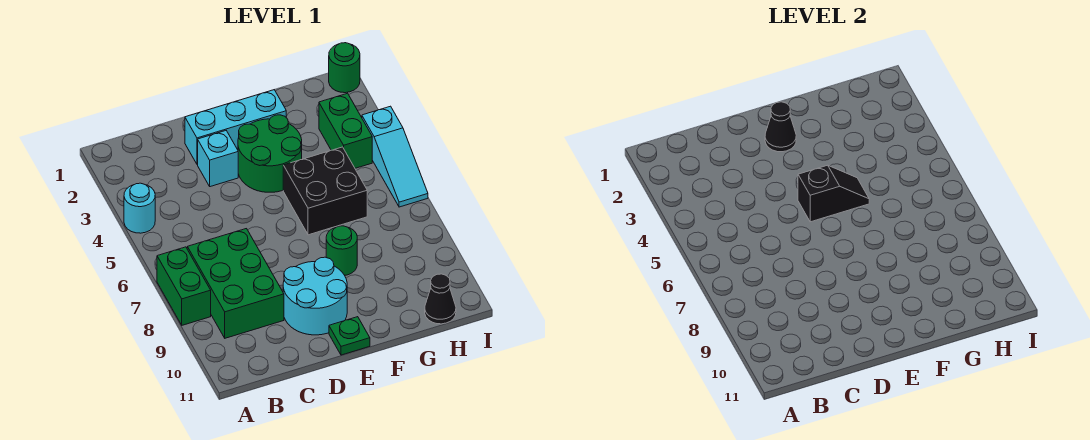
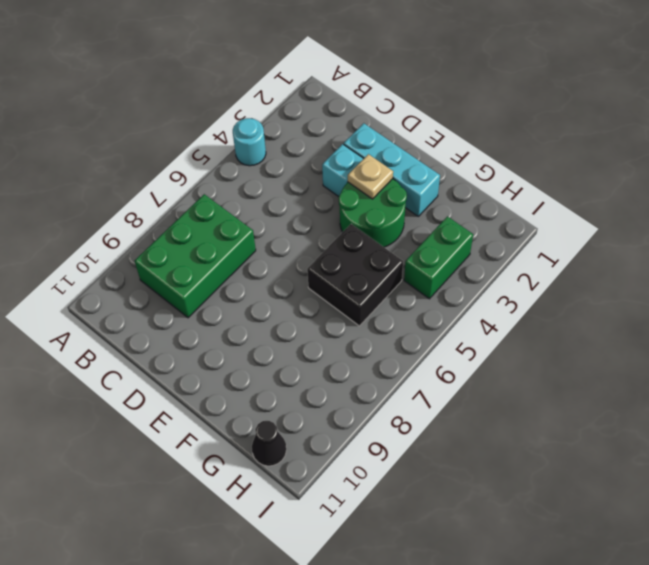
tan 1x1 plate [348,154,393,199] -> none
none -> green 1x2 brick [157,247,211,325]
none -> cyan 2x2 round brick [283,257,347,335]
none -> green 1x1 plate [329,317,370,355]

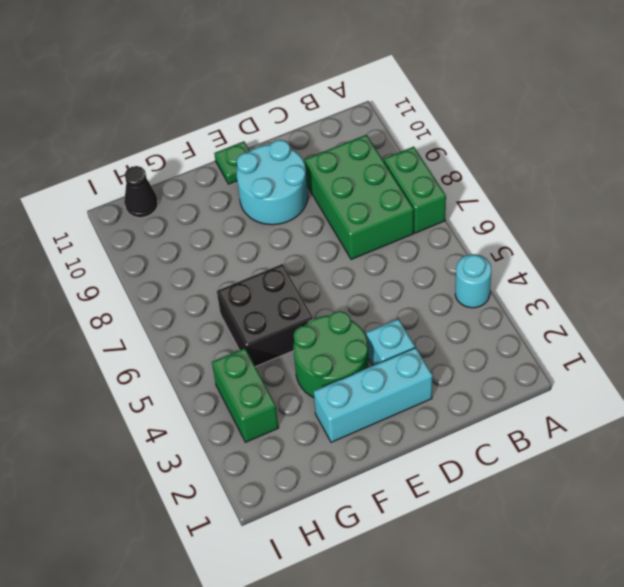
none -> green 1x1 round brick [326,226,357,275]
none -> green 1x1 round brick [329,43,360,93]
none -> cyan 1x3 slope [362,106,428,207]

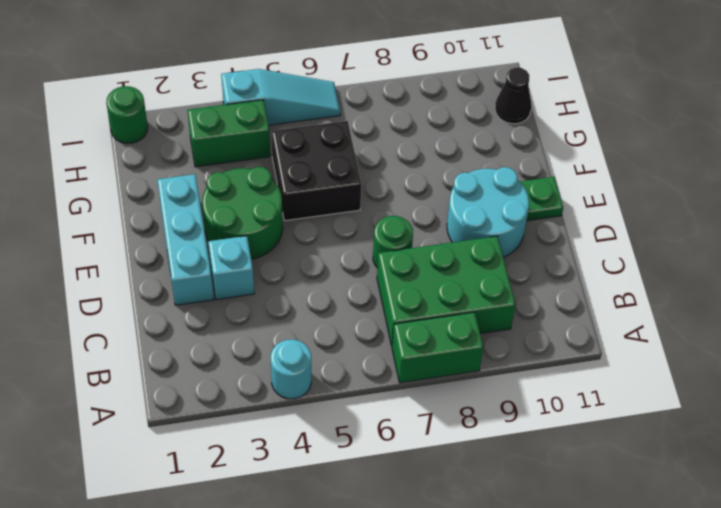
green 1x1 round brick [373,216,413,268] -> green 1x1 round brick moved to [326,226,357,275]
none -> black 1x1 cone [765,102,796,152]
none -> black 1x2 slope [798,165,869,222]

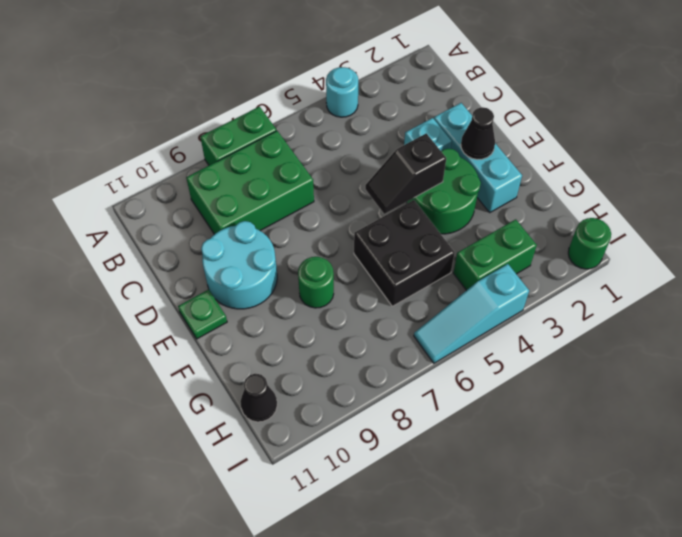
black 1x2 slope [365,133,446,214] -> black 1x2 slope turned to [798,165,869,222]

